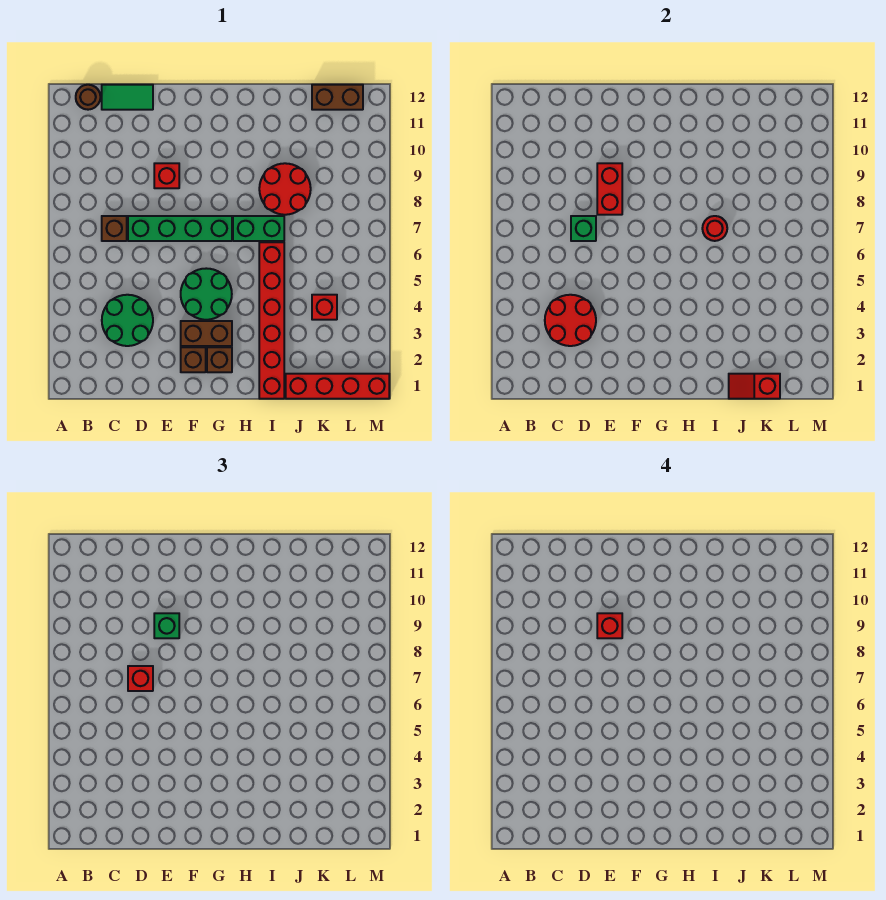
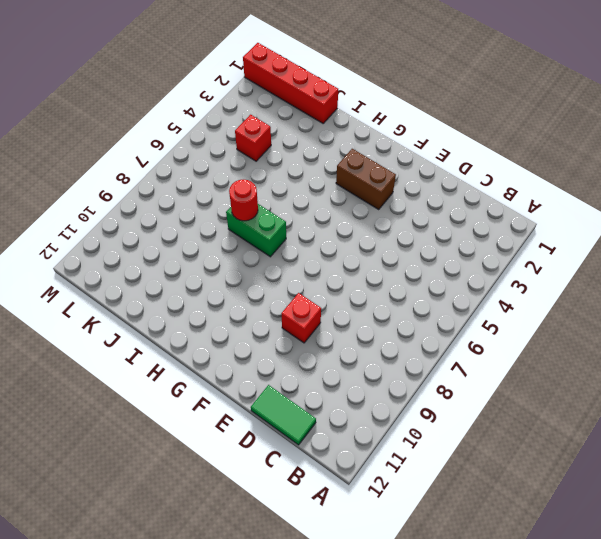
none -> brown 1x1 round brick [76,85,100,110]
none -> green 2x2 round brick [102,295,153,346]
none -> brown 1x1 brick [102,216,127,241]

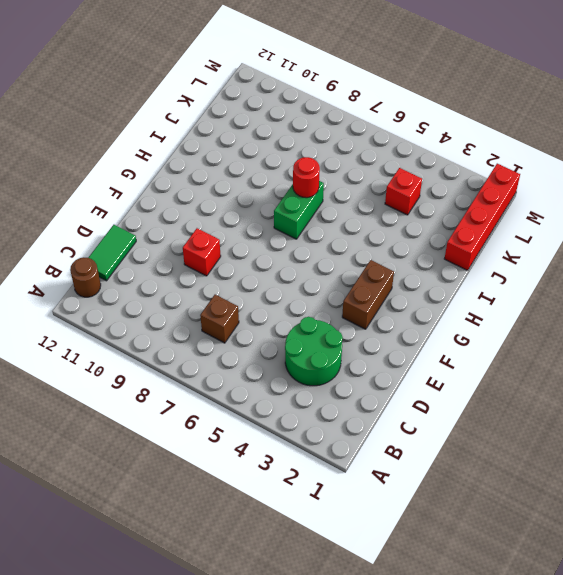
none -> green 1x4 brick [128,216,232,241]
none -> brown 1x1 brick [181,347,206,372]
none -> green 2x2 round brick [181,268,232,320]

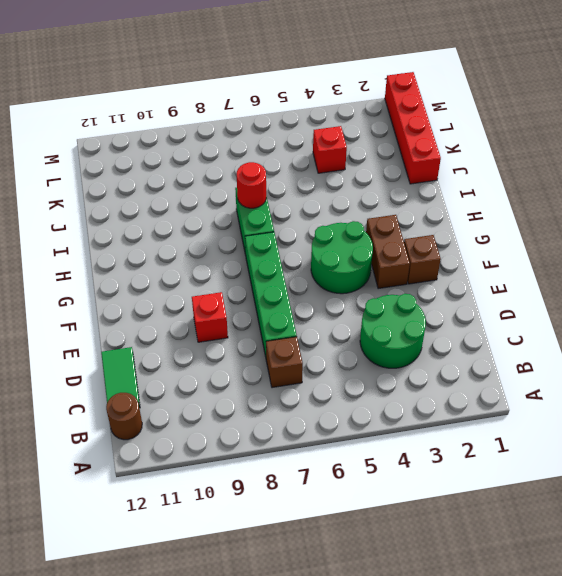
none -> brown 1x1 brick [207,347,232,372]
none -> red 1x6 brick [259,242,284,399]
none -> red 2x2 round brick [259,163,311,215]

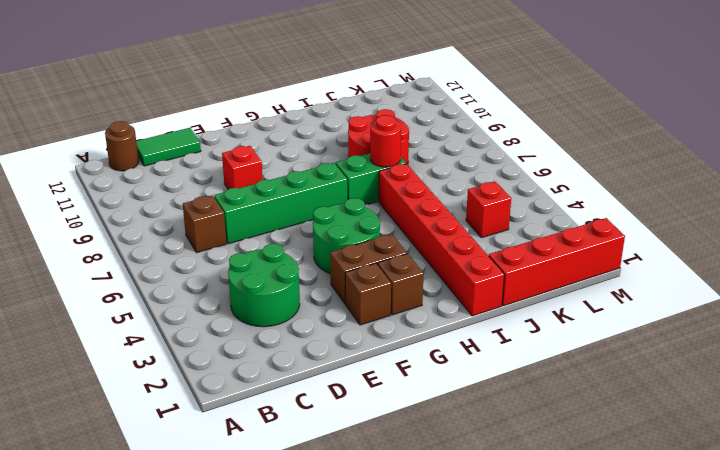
none -> brown 1x2 brick [312,85,363,110]
none -> red 2x2 round brick [545,295,596,346]
none -> green 1x1 brick [571,216,596,241]

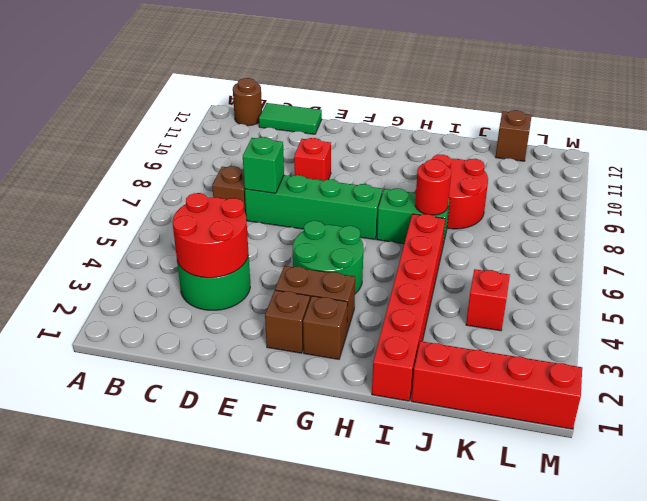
brown 1x1 brick [496,110,532,161] -> brown 1x2 brick [312,85,363,110]
none -> red 1x2 brick [597,163,622,215]
none -> red 1x2 slope [729,374,780,399]
none -> red 1x1 brick [128,666,153,691]

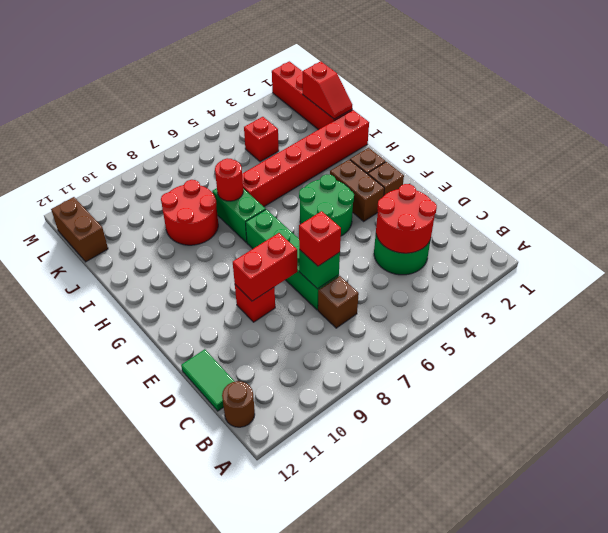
none -> green 1x1 brick [154,613,179,638]
none -> red 1x1 brick [597,613,622,638]

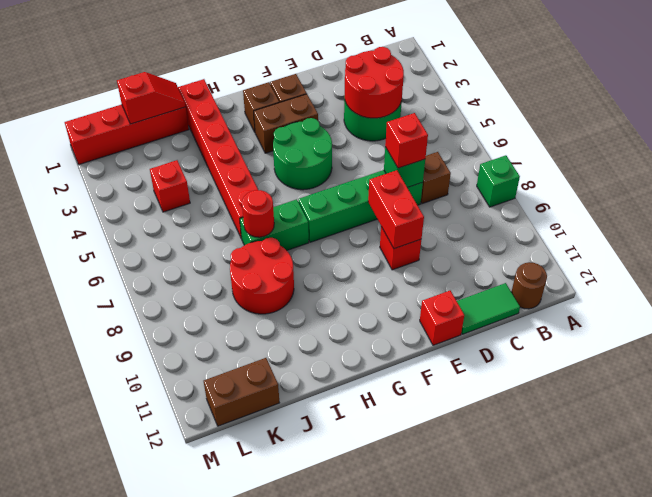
green 1x1 brick [477,155,520,207] -> green 1x1 brick moved to [154,613,179,638]
red 1x1 brick [420,291,464,345] -> red 1x1 brick moved to [597,613,622,638]

